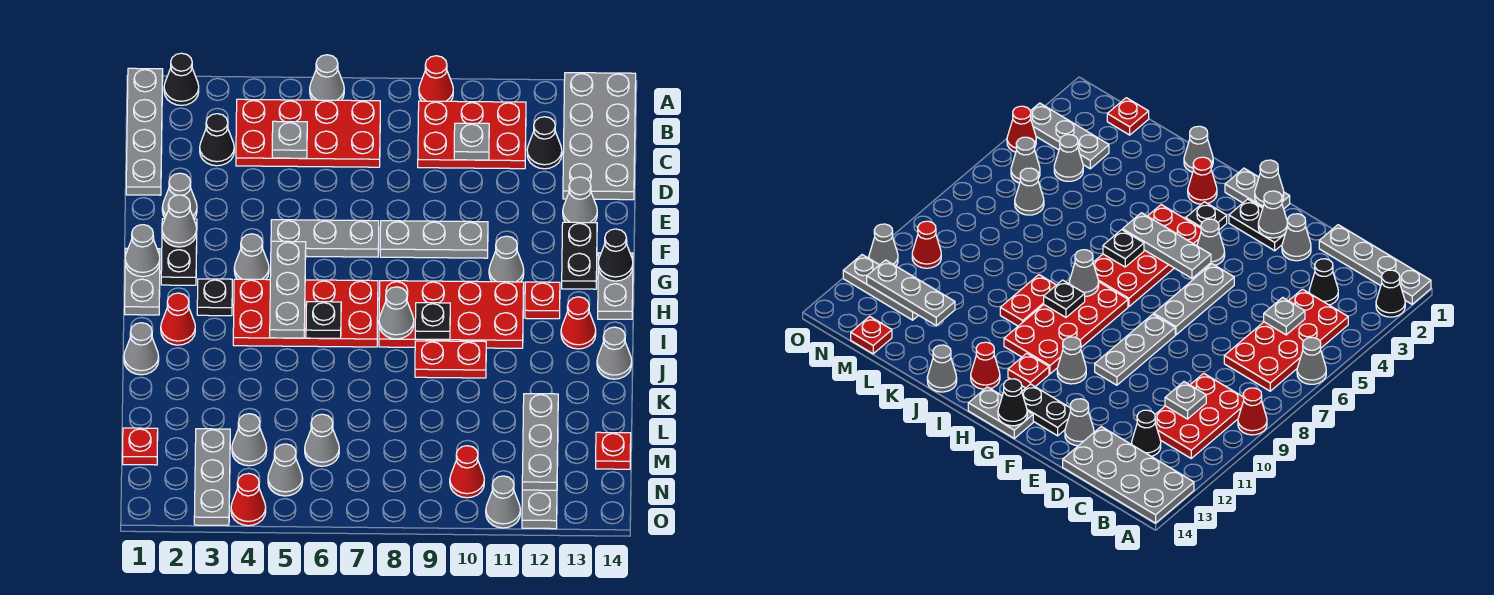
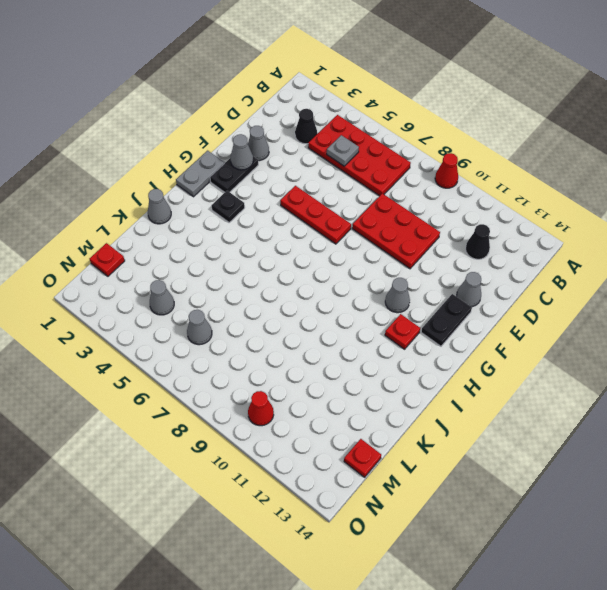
red 2x3 plate [352,193,440,269] -> red 2x3 plate moved to [418,101,526,169]
red 1x3 plate [280,186,351,244] -> grey 1x3 plate [271,220,379,257]
none -> grey 1x4 plate [126,68,163,195]
none -> black 1x1 cone [164,53,199,105]
none -> grey 1x1 cone [310,55,344,100]
none -> grey 2x4 plate [563,73,636,200]

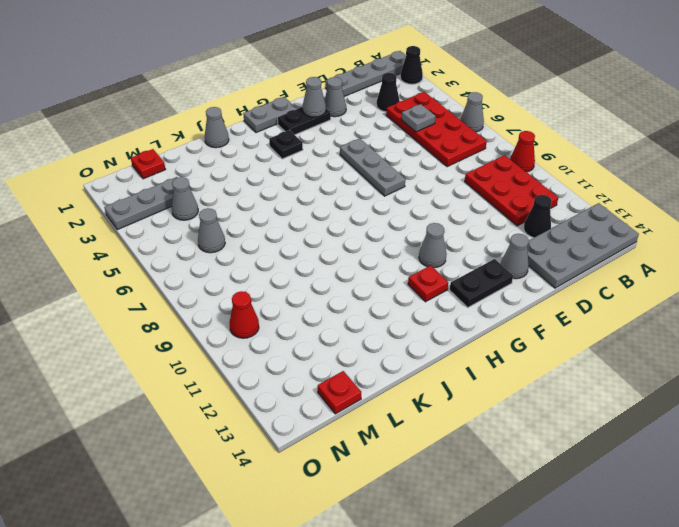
none -> grey 1x3 plate [380,221,488,258]
none -> grey 1x1 cone [234,234,269,279]
none -> grey 1x2 plate [598,253,633,319]
none -> red 2x4 plate [233,279,378,347]

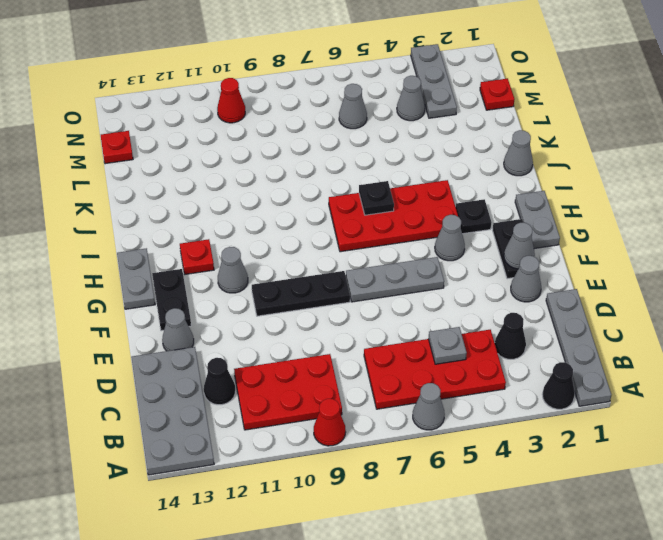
black 1x3 plate [252,271,350,316] -> grey 1x3 plate [380,221,488,258]
none -> red 2x4 plate [379,281,524,348]
none -> red 1x1 cone [161,293,195,345]
none -> red 1x1 cone [561,297,596,349]
none -> red 1x2 plate [415,341,486,378]

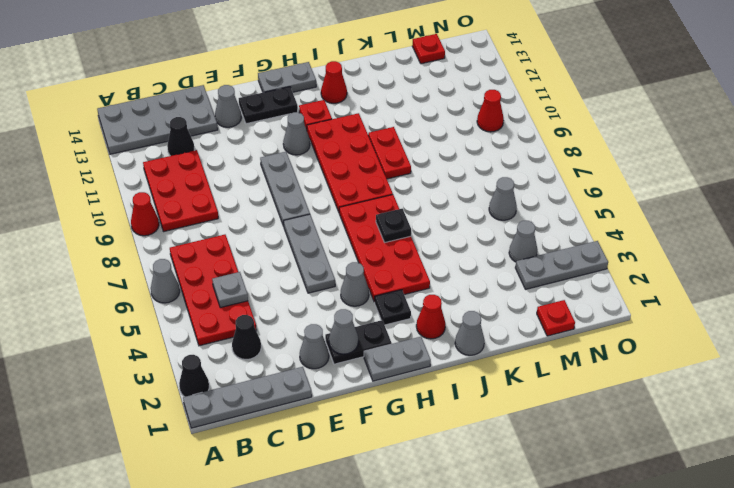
none -> grey 1x1 cone [597,327,632,379]
none -> grey 1x3 plate [522,459,558,529]
none -> grey 1x1 cone [268,444,303,496]
none -> red 1x1 cone [231,474,266,526]

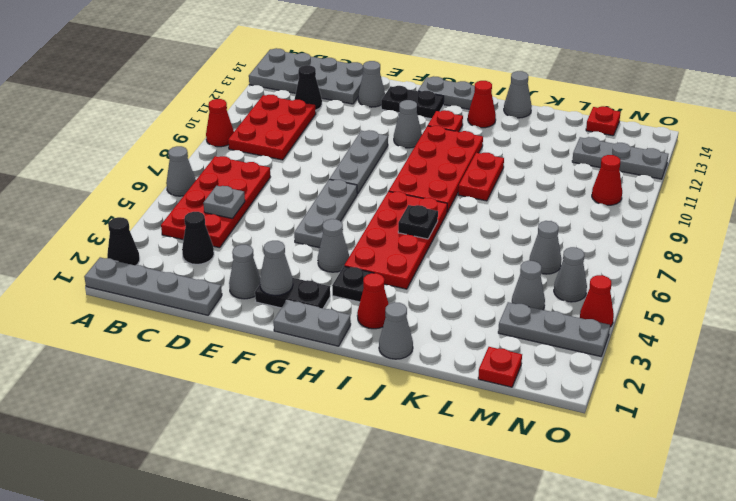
none -> grey 1x1 cone [486,476,520,528]
none -> grey 1x1 plate [454,123,489,160]
none -> grey 1x1 cone [125,225,160,277]
none -> grey 1x3 plate [270,241,306,338]

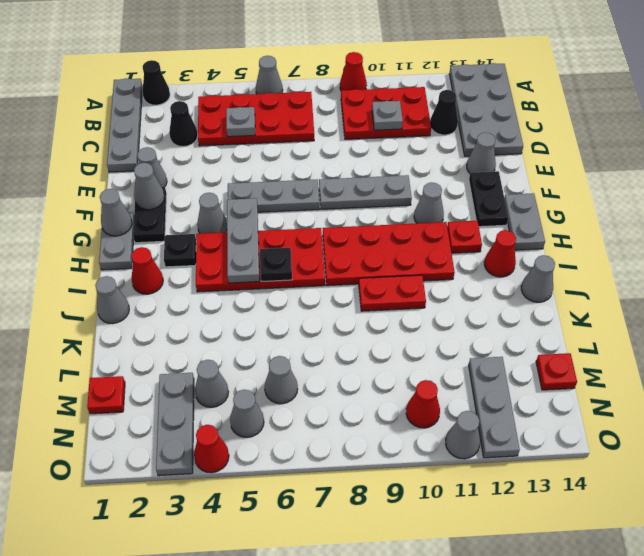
none -> black 1x1 cone [598,229,633,281]
none -> grey 1x1 cone [379,287,414,339]
none -> black 1x1 plate [415,303,450,339]
none -> grey 1x3 plate [522,394,558,490]

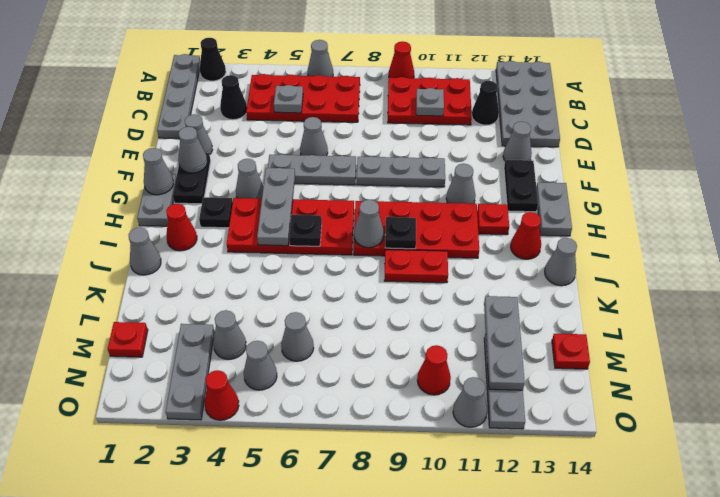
grey 1x1 cone [300,117,328,156] -> none
none -> black 1x1 cone [598,229,633,281]

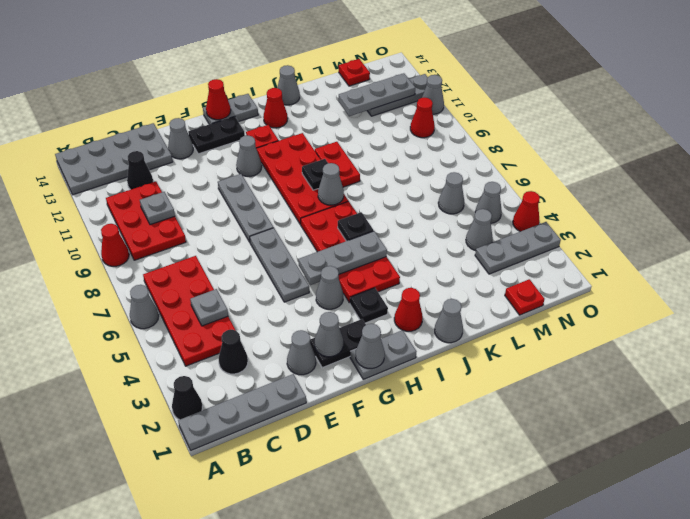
red 1x1 cone [206,79,231,120] -> black 1x1 cone [598,229,633,281]

